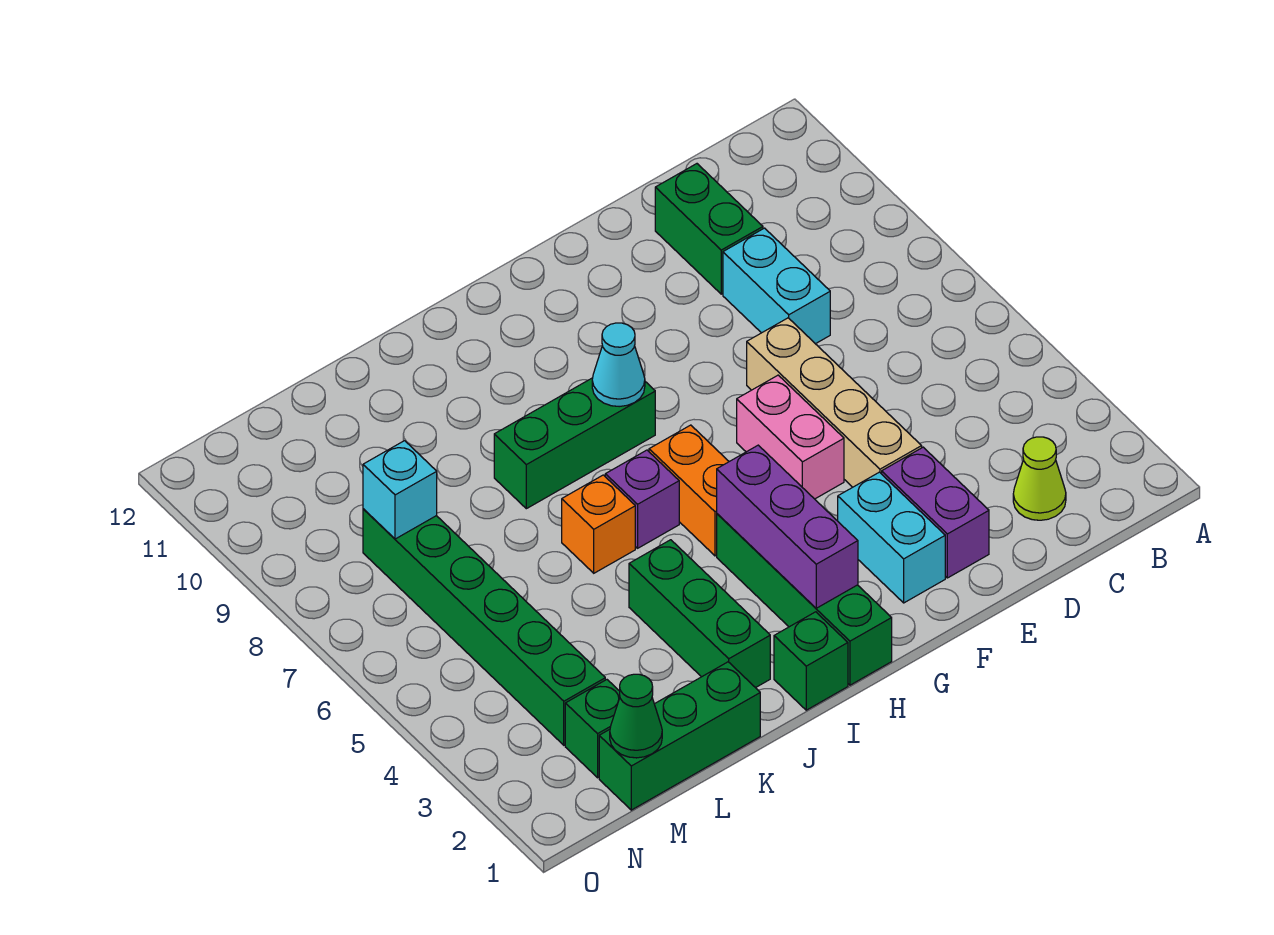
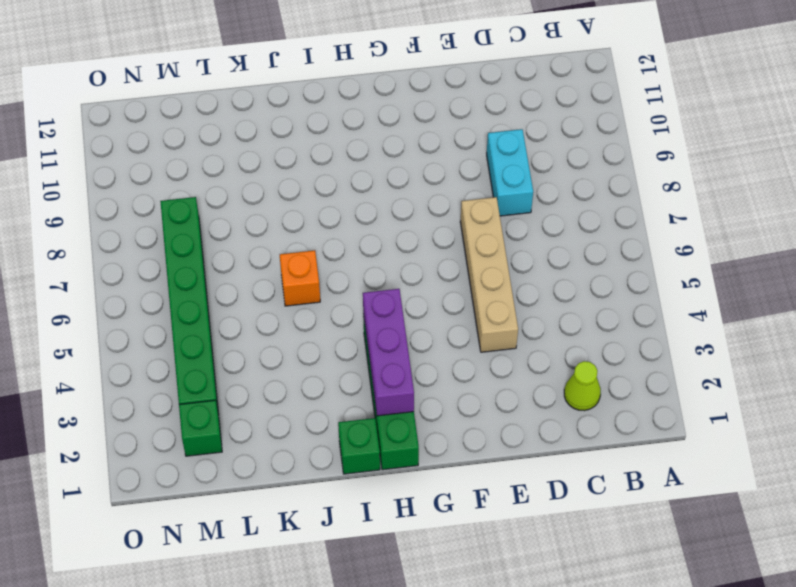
none -> green 1x2 brick [655,164,763,294]
none -> purple 1x2 brick [882,447,989,578]
none -> cyan 1x2 brick [838,472,945,603]

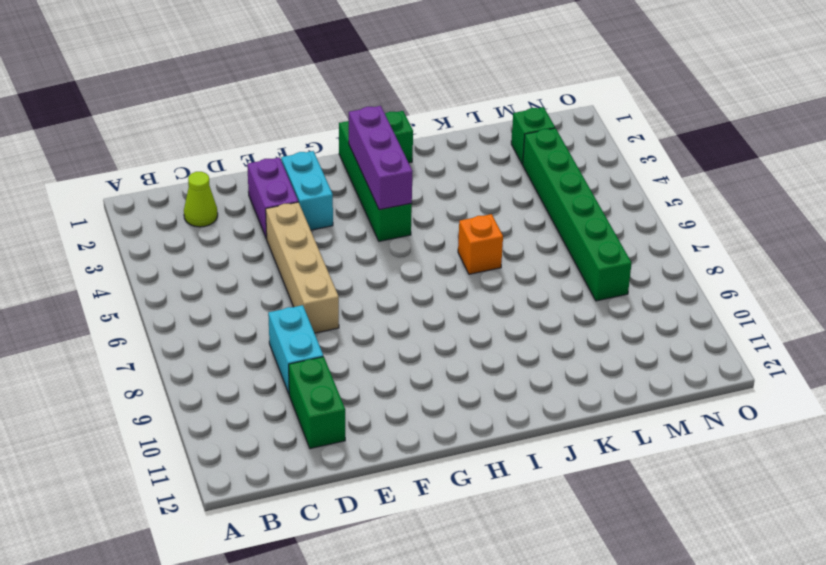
none -> pink 1x2 brick [737,375,844,499]
none -> orange 1x2 brick [649,425,729,556]
none -> green 1x3 brick [494,378,655,509]

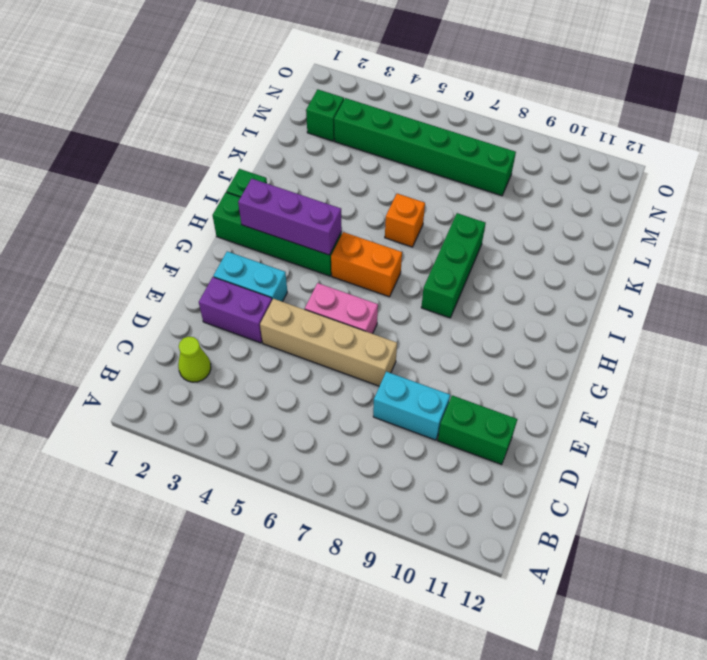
none -> purple 1x1 brick [605,450,679,548]
none -> green 1x3 brick [629,540,770,688]
none -> green 1x3 brick [599,662,760,810]

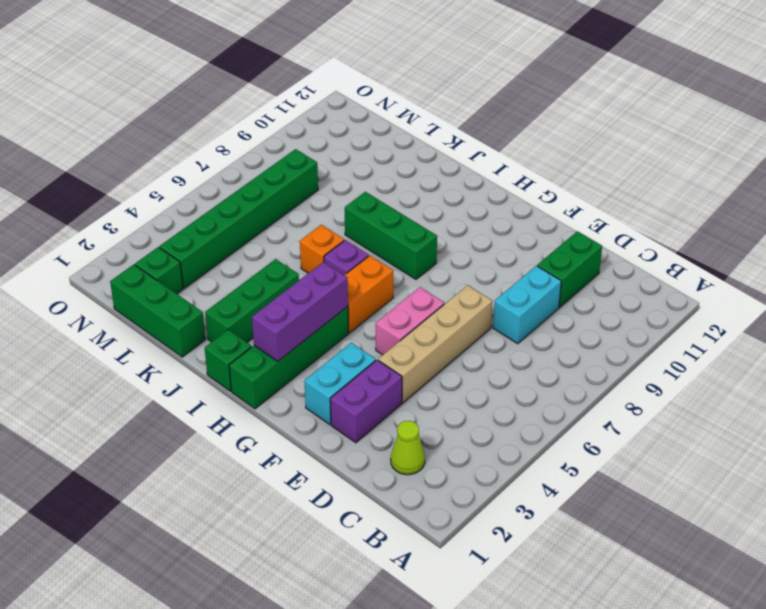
none -> cyan 1x1 cone [592,323,645,407]
none -> green 1x1 cone [610,674,662,758]
none -> cyan 1x1 brick [363,441,437,539]

